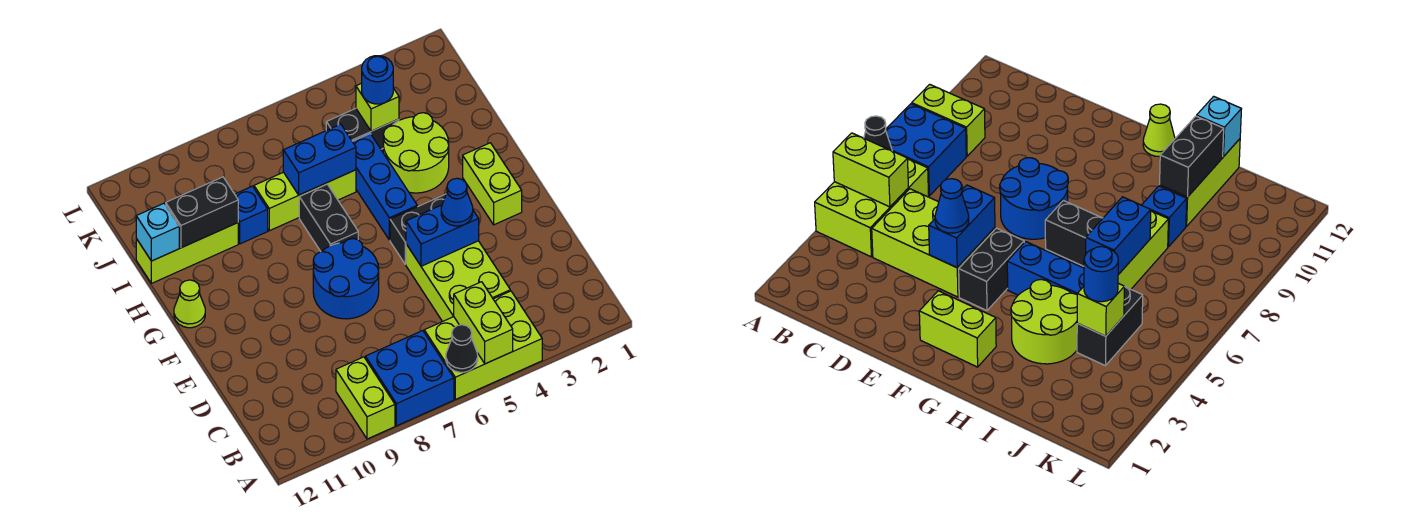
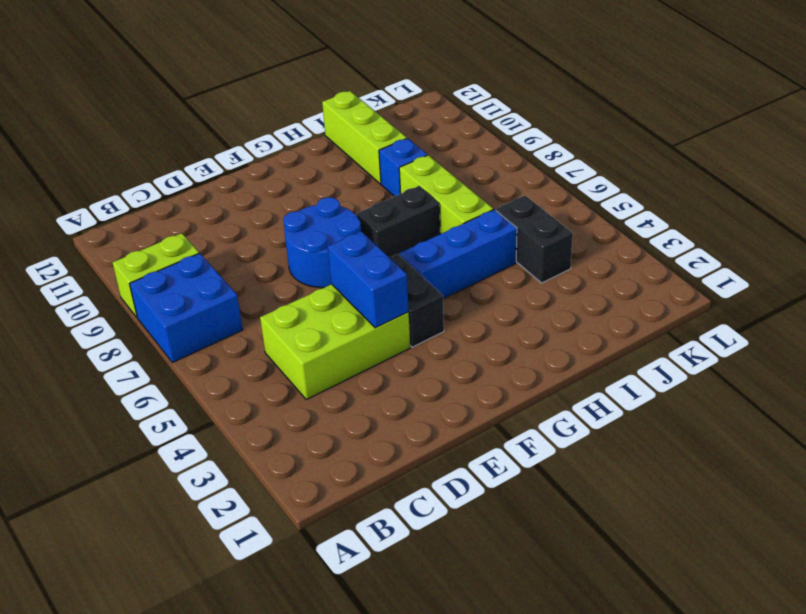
none -> lime 2x3 brick [424,291,542,399]
none -> lime 1x2 brick [463,143,522,225]
none -> lime 1x1 cone [174,280,205,328]

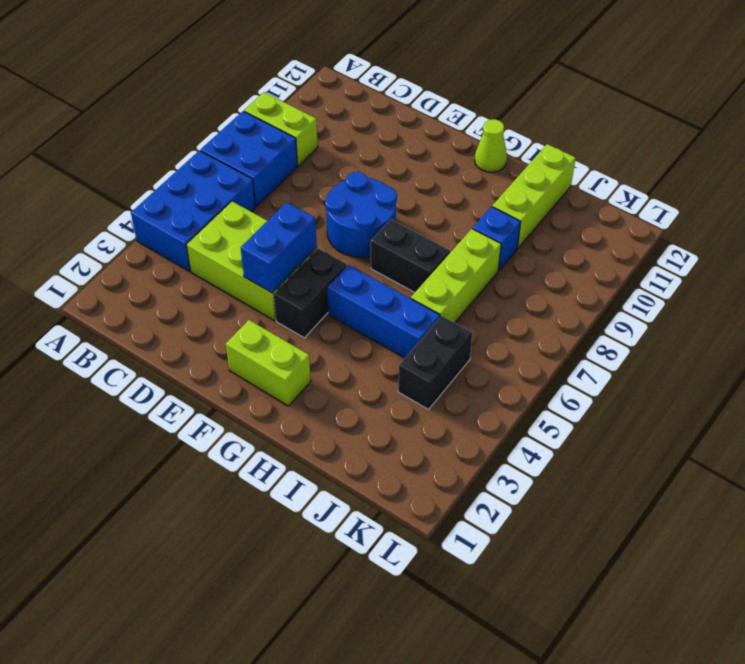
blue 2x3 brick [131,151,256,271] -> lime 2x3 brick [424,291,542,399]
none -> lime 2x2 round brick [383,113,449,193]
none -> lime 1x2 brick [454,282,513,364]
none -> black 1x1 cone [446,325,478,372]

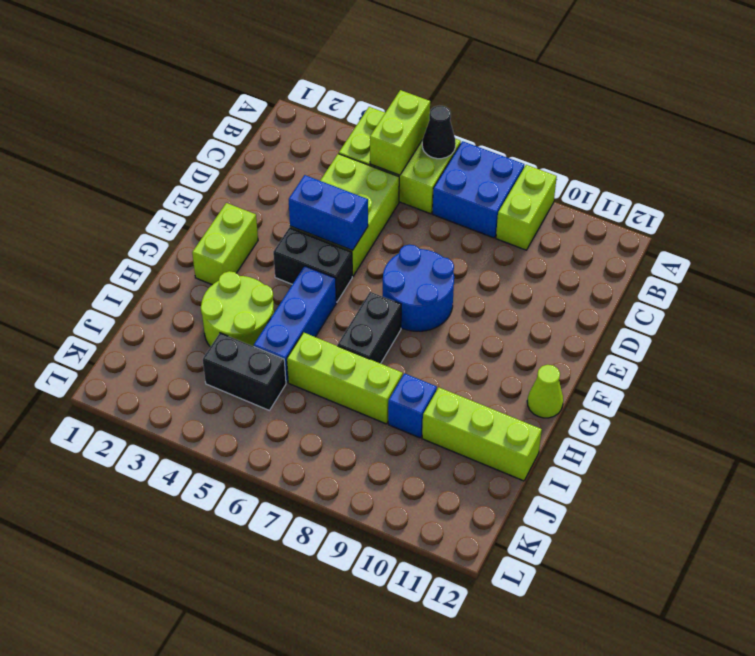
none -> blue 1x2 brick [283,124,356,195]
none -> black 1x2 brick [166,177,238,248]
none -> cyan 1x1 brick [136,203,179,261]

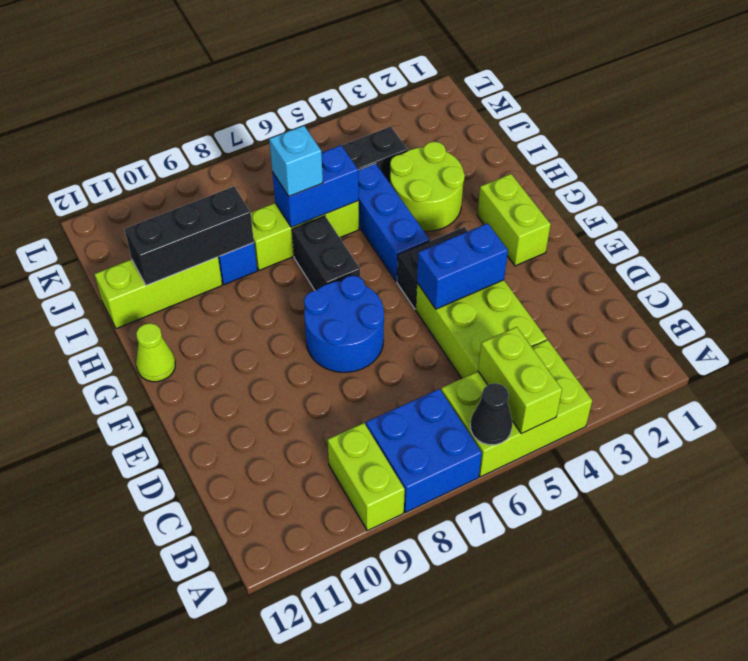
cyan 1x1 brick [269,126,323,196] -> cyan 1x1 brick moved to [136,203,179,261]
black 1x3 brick [125,186,254,285] -> black 1x2 brick [166,177,238,248]
none -> lime 1x1 brick [356,83,399,131]
none -> blue 1x1 cone [441,178,473,226]
none -> blue 1x1 round brick [362,56,393,104]

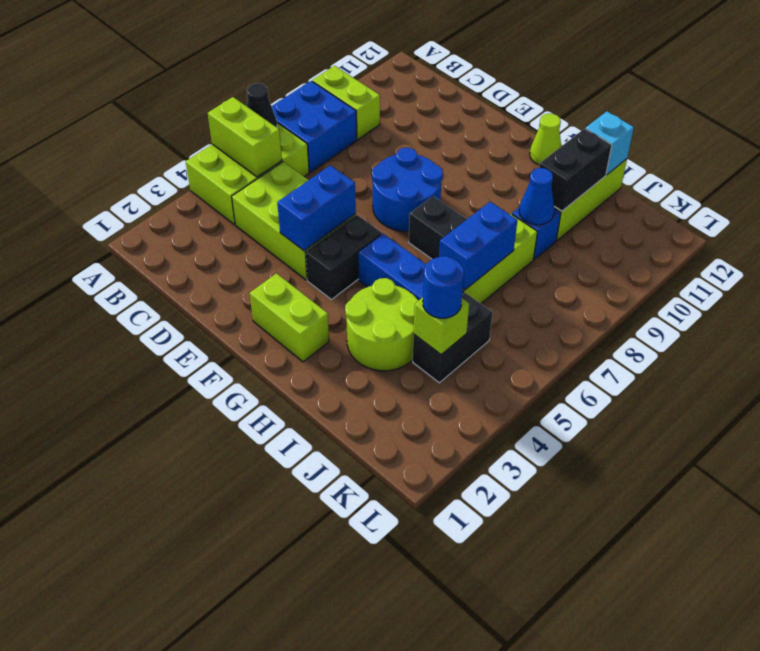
blue 1x1 cone [519,168,555,225] -> blue 1x1 cone moved to [441,178,473,226]

